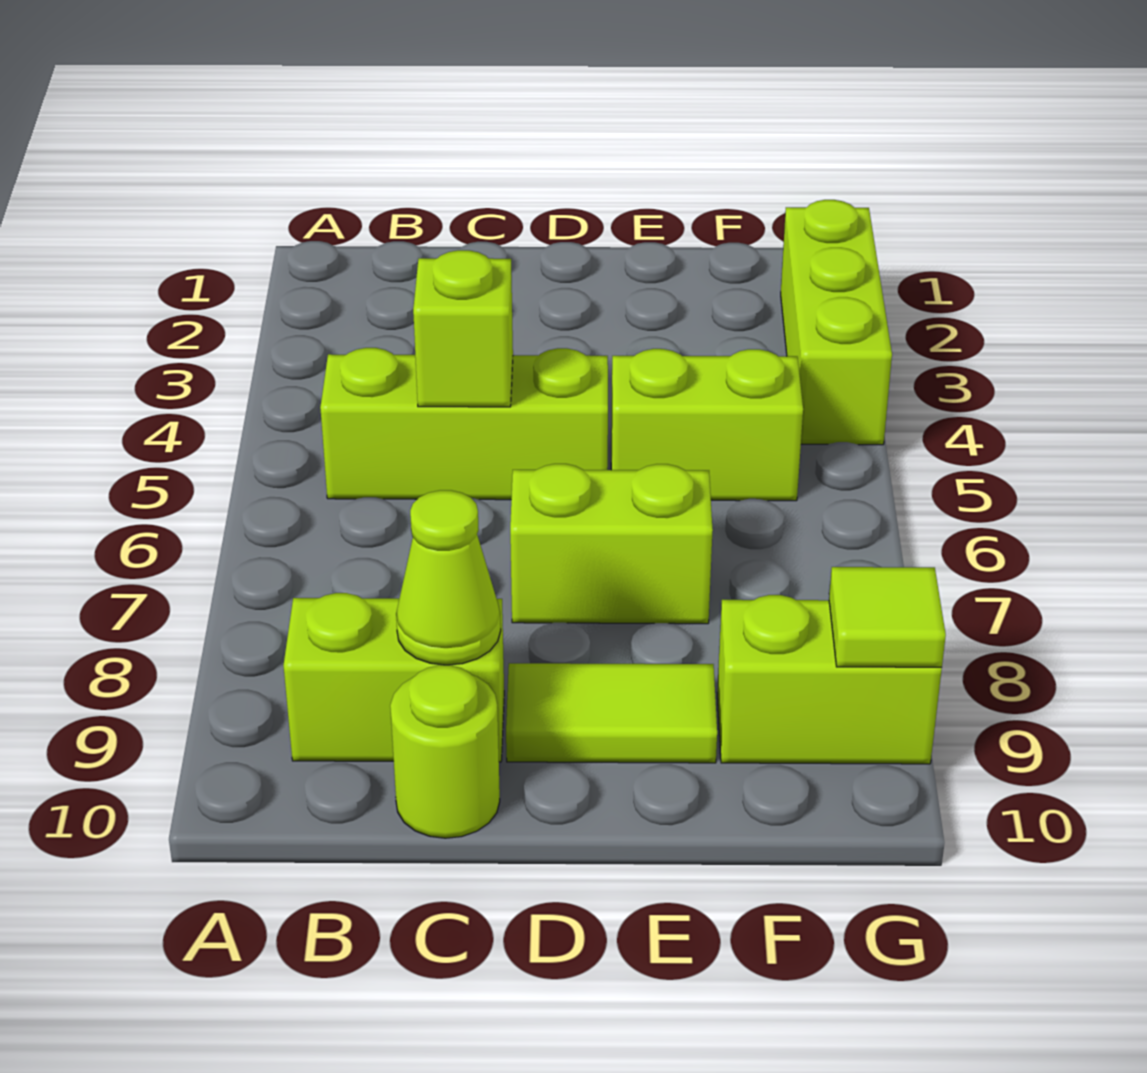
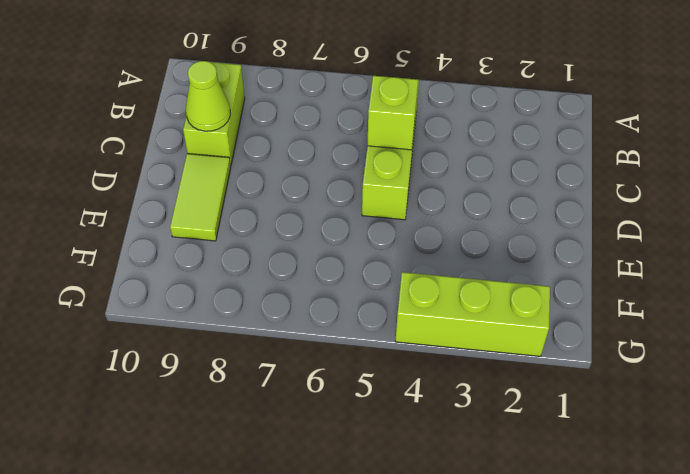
none -> lime 1x1 round brick [390,665,500,838]
none -> lime 1x2 brick [510,464,713,624]

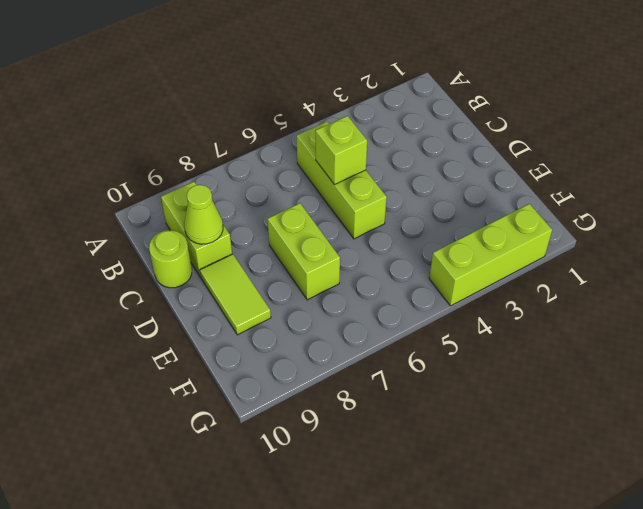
none -> lime 1x2 brick [611,349,803,501]
none -> lime 1x2 brick [717,595,942,764]

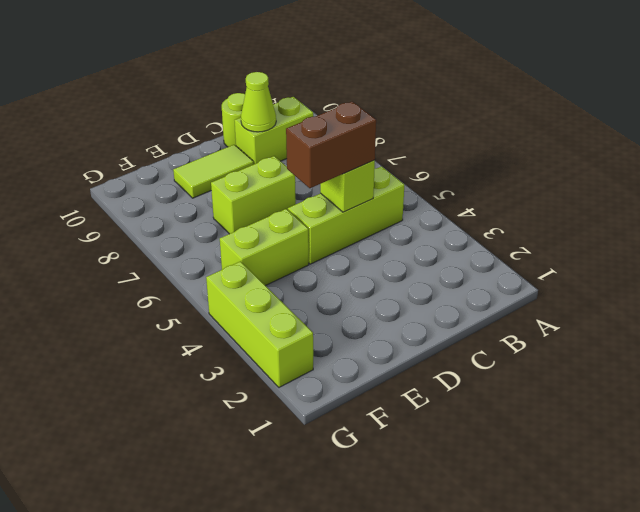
brown 1x2 brick [286,102,376,188] -> none
none -> lime 1x2 brick [717,595,942,764]
none -> lime 1x1 tile [829,567,946,667]

